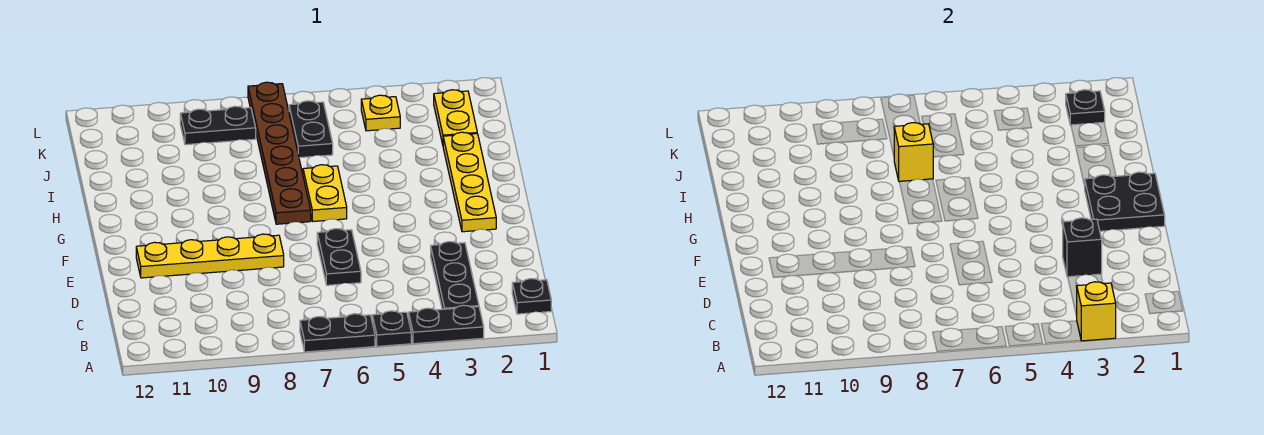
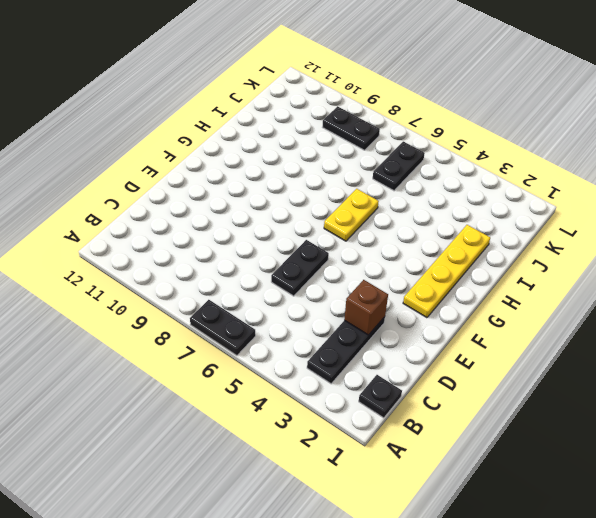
brown 1x1 brick [344,280,388,335] -> black 1x1 brick [1063,218,1102,277]
none -> black 1x2 plate [409,305,484,344]
none -> black 1x1 plate [372,311,411,346]
none -> yellow 1x4 plate [136,234,284,278]

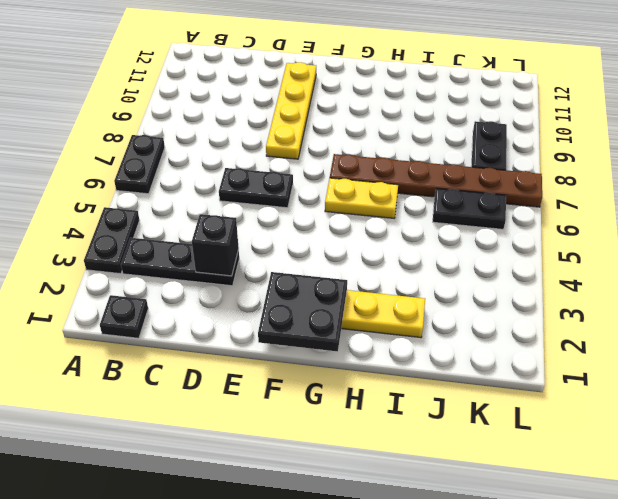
none -> black 1x1 plate [372,311,411,346]
none -> yellow 1x2 plate [434,90,477,144]
none -> yellow 1x1 plate [361,95,400,131]

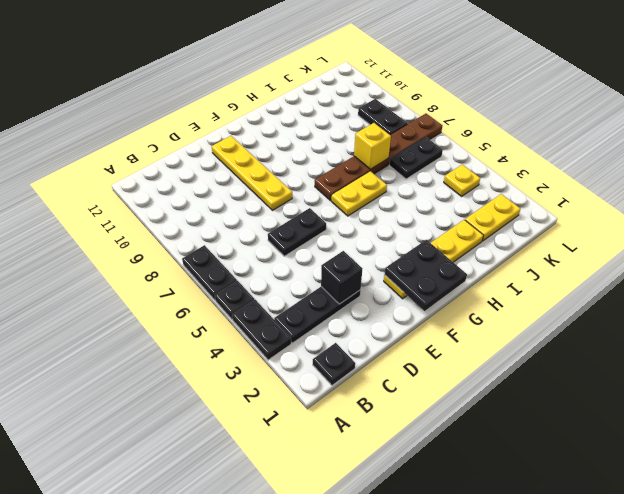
none -> yellow 1x1 brick [1076,282,1116,341]
none -> black 1x1 plate [1066,90,1105,125]

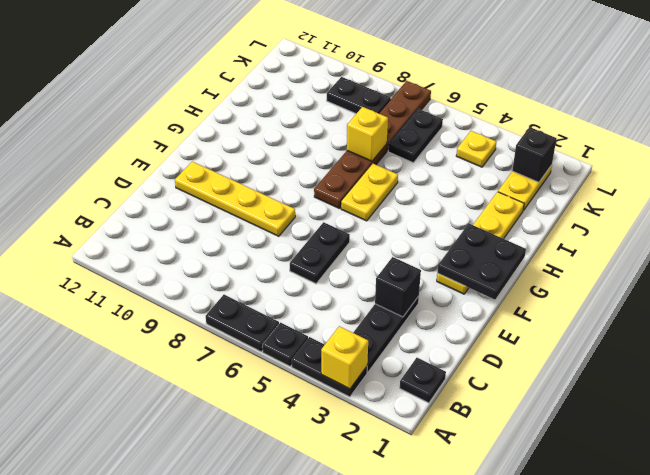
black 1x1 brick [512,127,557,182] -> black 1x1 plate [1066,90,1105,125]

